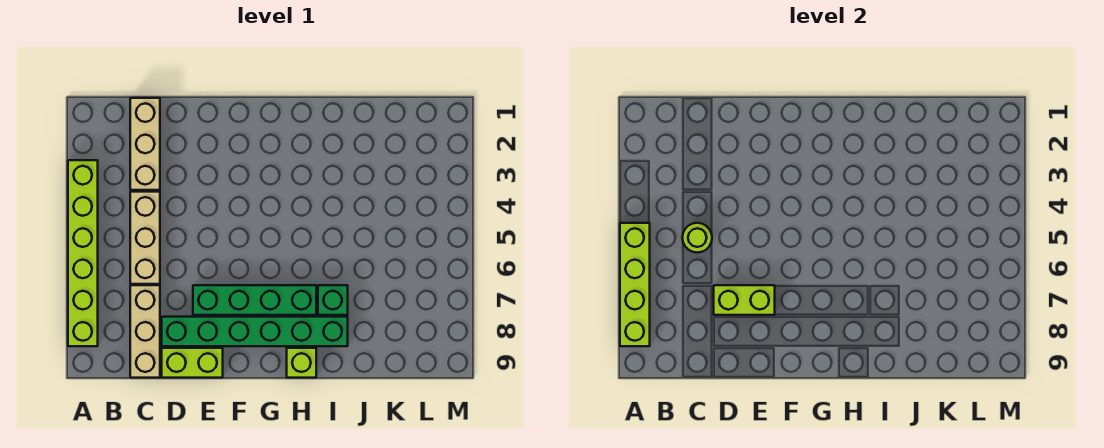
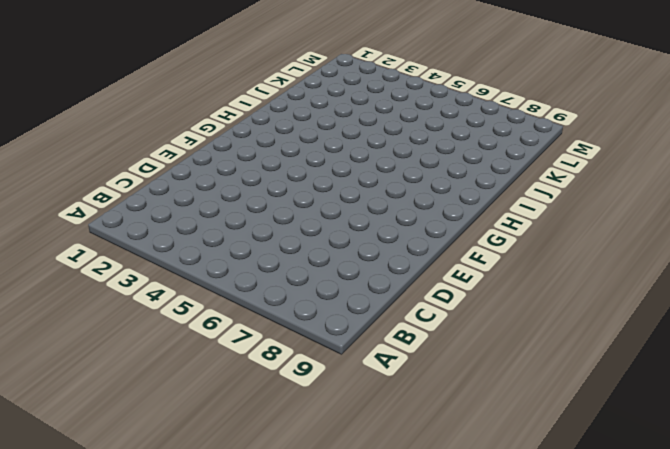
none -> lime 1x6 brick [68,160,98,346]
none -> tan 1x3 brick [130,98,160,190]
none -> tan 1x3 brick [130,192,160,284]

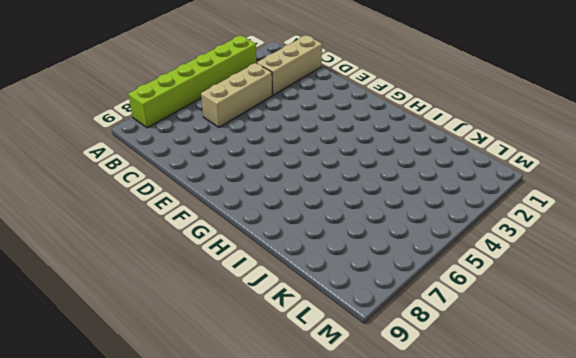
none -> tan 1x3 brick [130,285,160,378]
none -> green 1x6 brick [162,317,348,346]
none -> lime 1x2 brick [162,348,223,378]

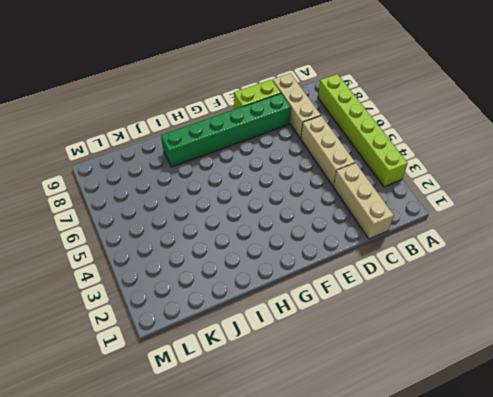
none -> green 1x4 brick [193,285,316,315]
none -> lime 1x1 brick [287,348,316,378]
none -> green 1x1 brick [318,285,348,315]

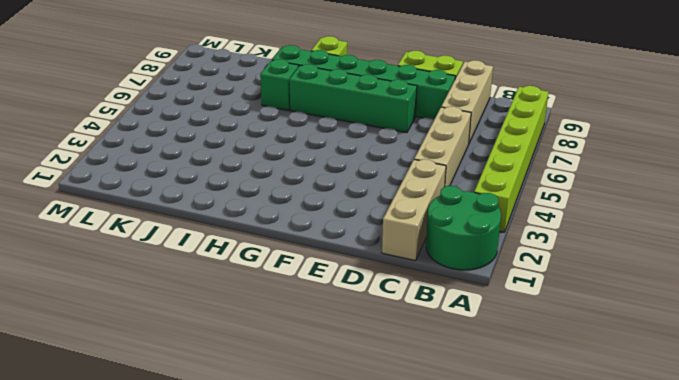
green 2x2 round brick [426,186,501,270] -> none
none -> lime 1x4 brick [620,223,650,346]
none -> lime 1x1 round brick [682,223,712,253]
none -> lime 1x2 brick [714,285,775,315]

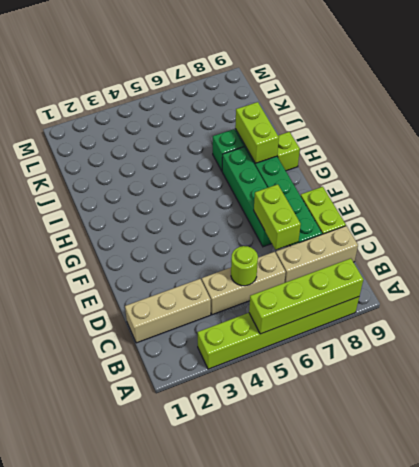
lime 1x2 brick [235,102,279,163] -> none

